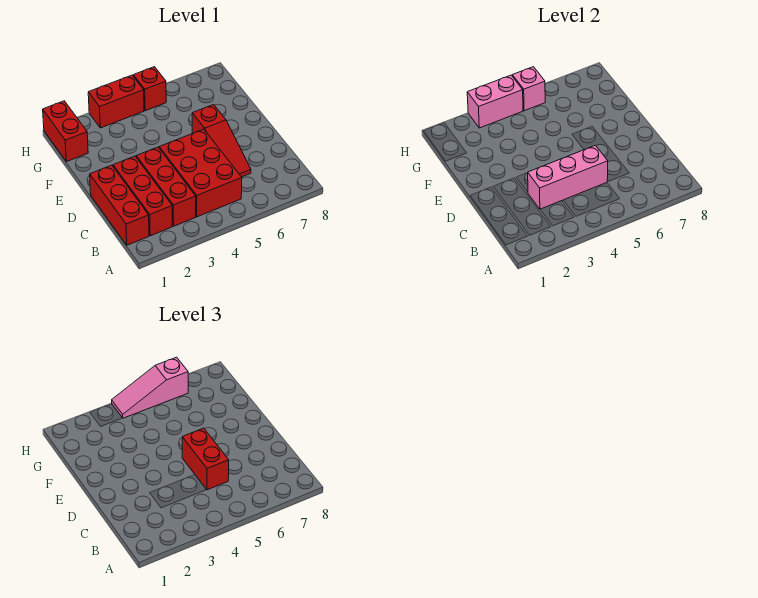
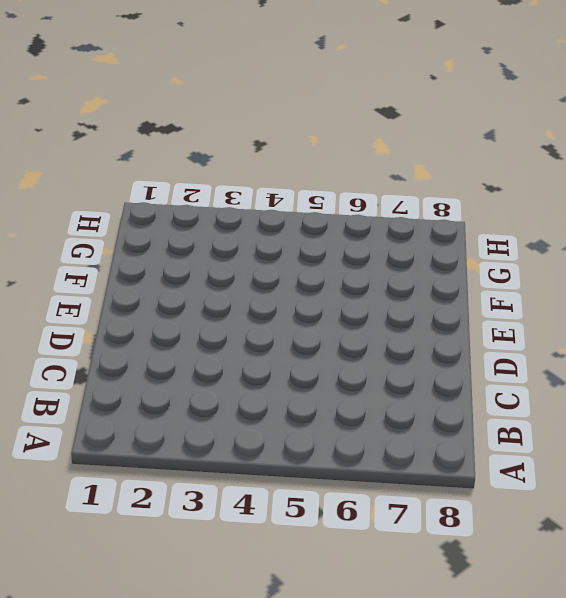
none -> red 1x3 brick [90,165,149,245]
none -> red 1x3 brick [113,156,172,236]
none -> red 1x3 brick [136,147,196,226]

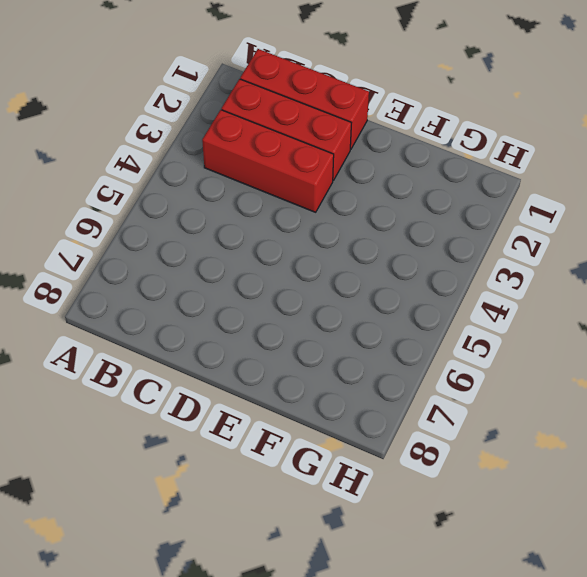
none -> red 2x3 brick [159,129,242,217]
none -> red 1x3 slope [192,105,251,177]
none -> red 1x2 brick [43,101,88,162]

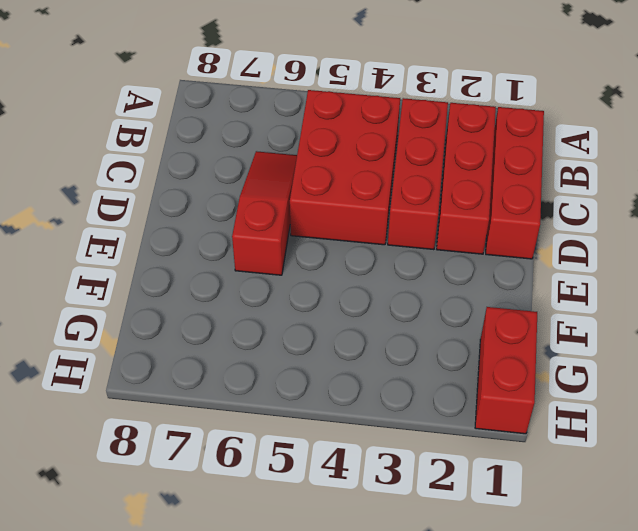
none -> red 1x2 brick [88,75,144,128]
none -> red 1x1 brick [133,67,166,111]
none -> pink 1x3 brick [528,145,608,209]

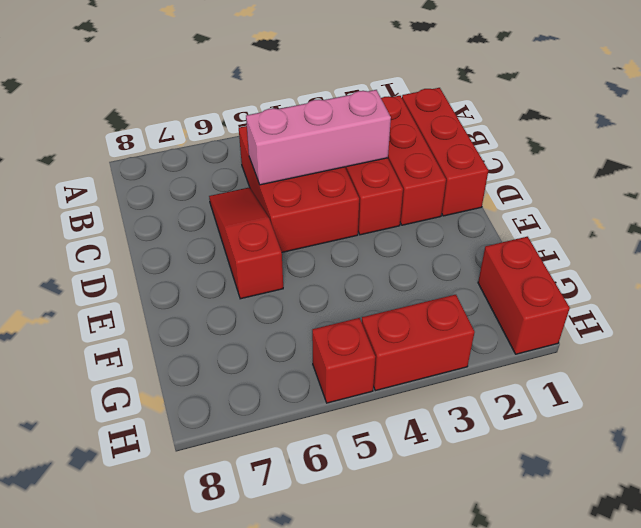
none -> pink 1x2 brick [467,75,523,128]
none -> pink 1x1 brick [512,67,545,111]
none -> red 1x2 brick [182,428,229,490]

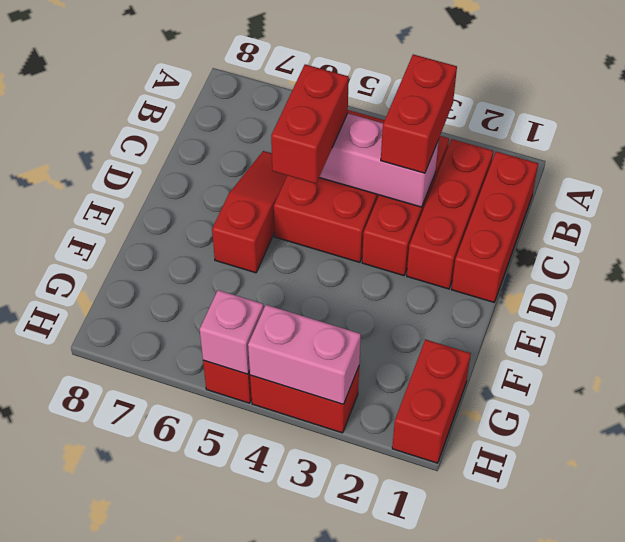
red 1x2 brick [381,54,457,173] -> none
none -> pink 1x3 slope [112,357,188,418]

